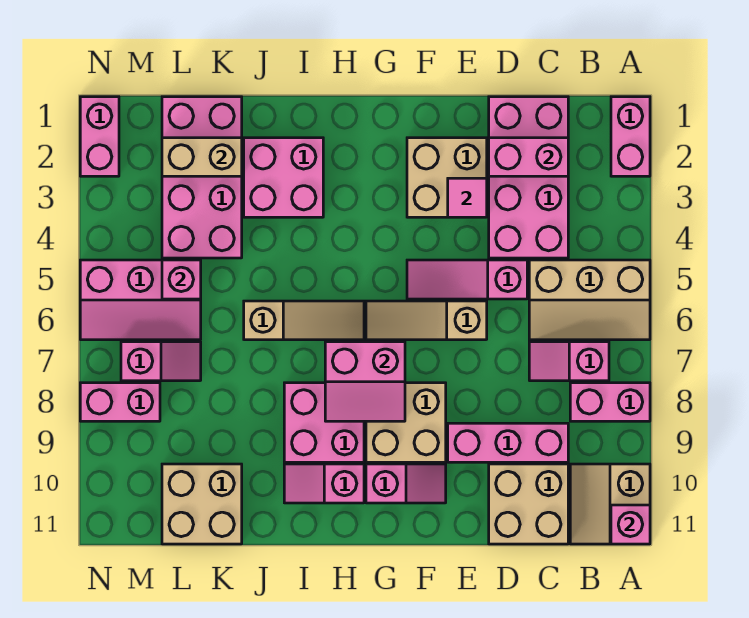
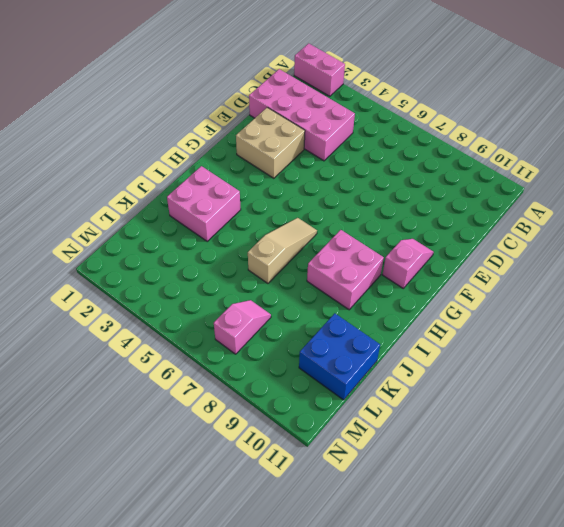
blue 2x2 brick [299,313,380,400] -> tan 2x2 brick [162,464,242,544]
none -> tan 2x3 slope [529,260,650,340]
none -> pink 1x2 brick [570,383,650,421]
none -> tan 2x2 slope [570,464,650,544]

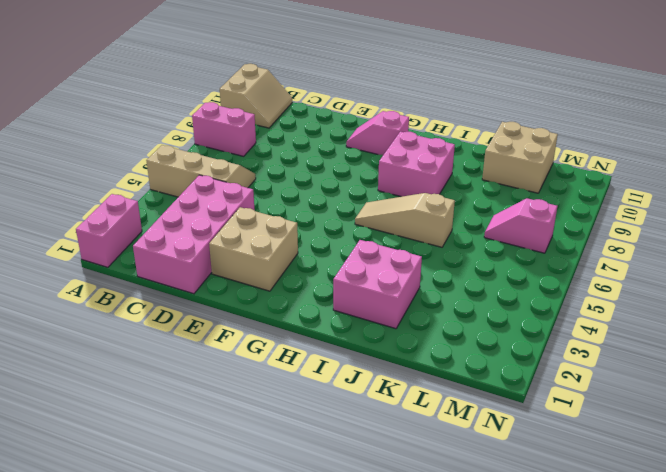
none -> pink 1x2 slope [529,342,609,381]
none -> pink 1x3 brick [448,423,568,462]
none -> tan 2x2 brick [489,464,568,544]

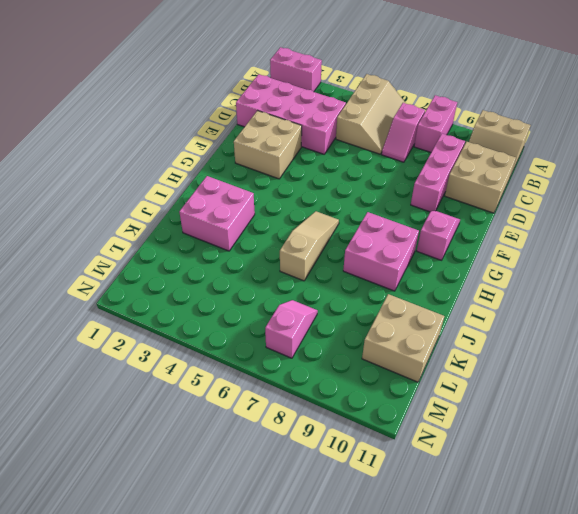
none -> pink 1x3 slope [407,260,527,299]
none -> tan 1x3 slope [366,301,487,340]
none -> tan 2x2 brick [366,383,446,462]

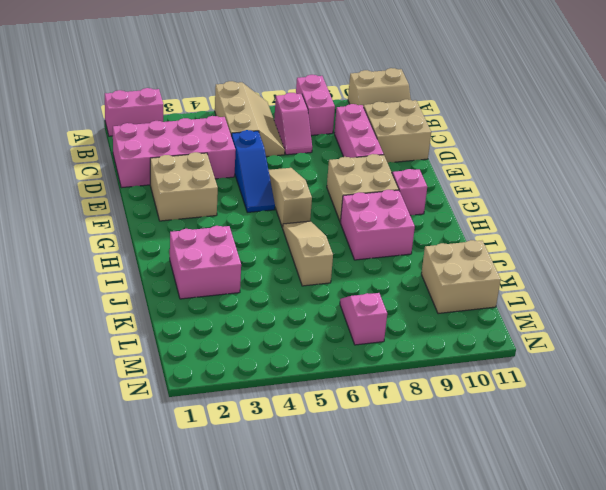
blue 1x3 slope [231,130,275,212] -> pink 1x3 slope [407,260,527,299]
tan 1x3 slope [269,168,312,228] -> tan 1x3 slope turned to [366,301,487,340]
none -> pink 1x2 slope [284,464,364,503]
none -> pink 2x4 brick [162,97,242,258]
none -> pink 2x3 slope [80,260,201,340]

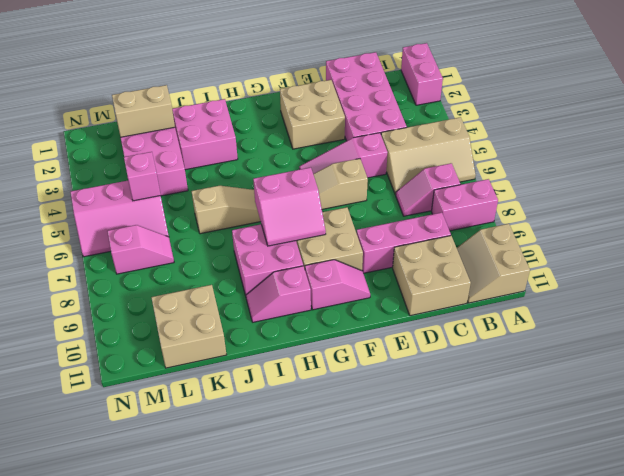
none -> pink 1x2 brick [80,383,160,421]
none -> pink 1x2 brick [80,97,119,176]
none -> pink 1x1 brick [611,505,650,544]

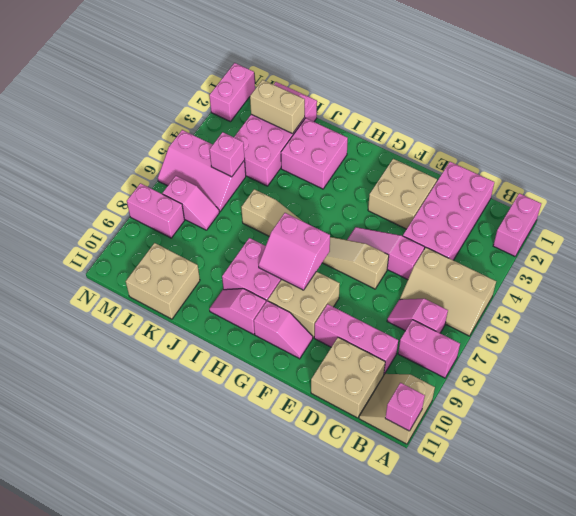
none -> pink 1x2 brick [489,138,568,176]
none -> pink 1x1 tile [448,178,487,217]

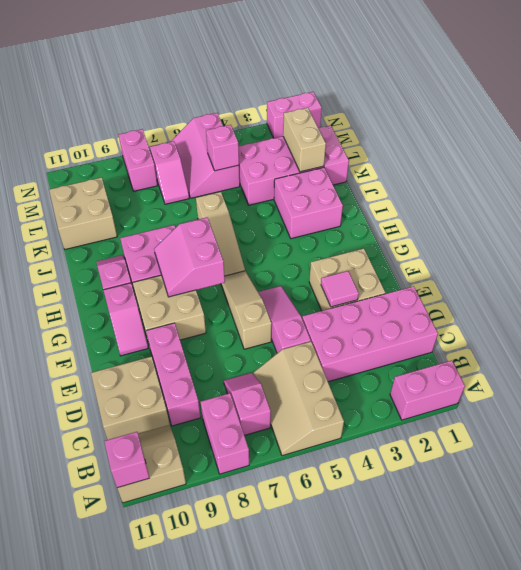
none -> pink 1x2 brick [489,138,568,176]

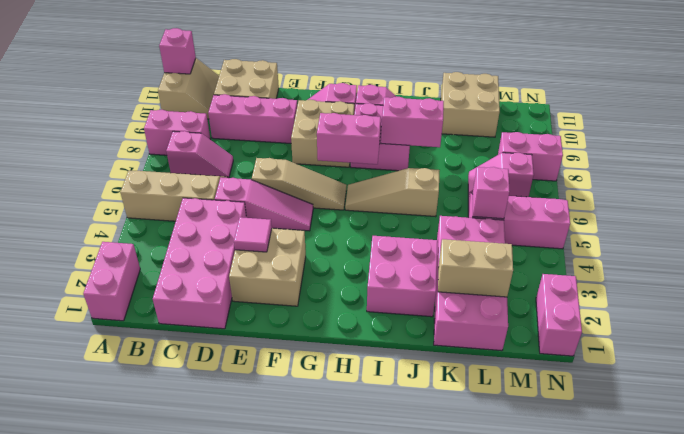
pink 1x2 brick [381,97,444,147] -> pink 1x2 brick moved to [489,138,568,176]

